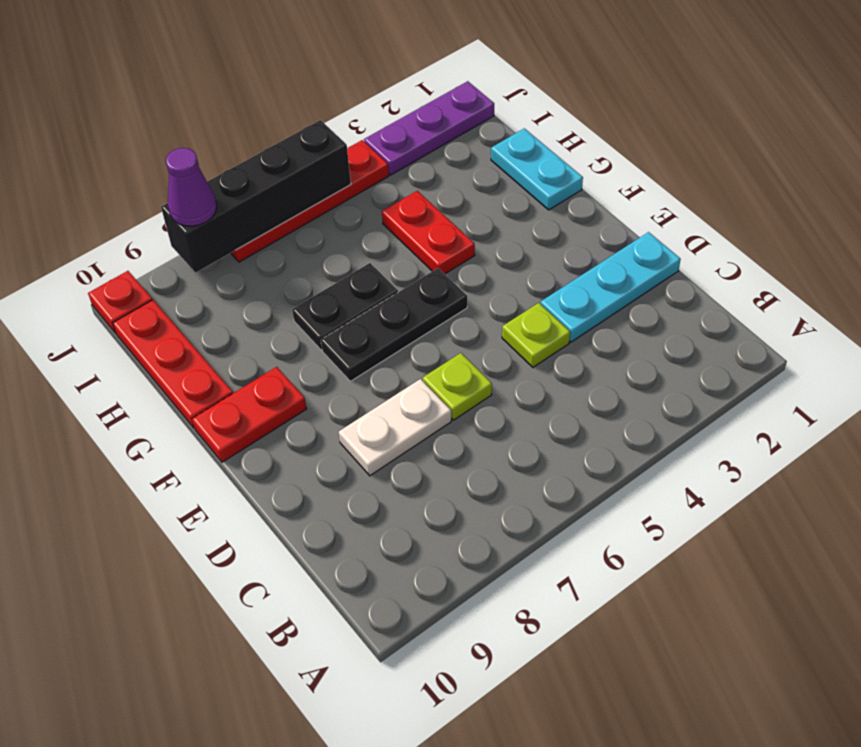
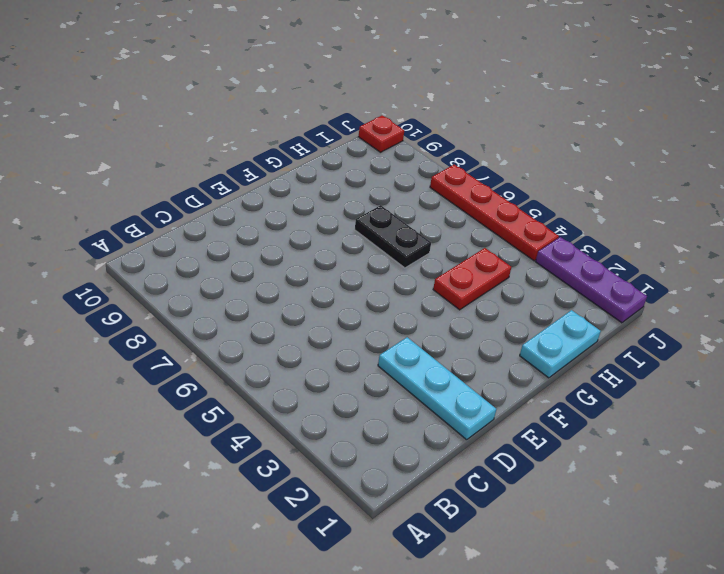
none -> lime 1x1 plate [502,303,570,367]
none -> lime 1x1 plate [423,353,492,420]
none -> white 1x2 plate [339,379,451,476]

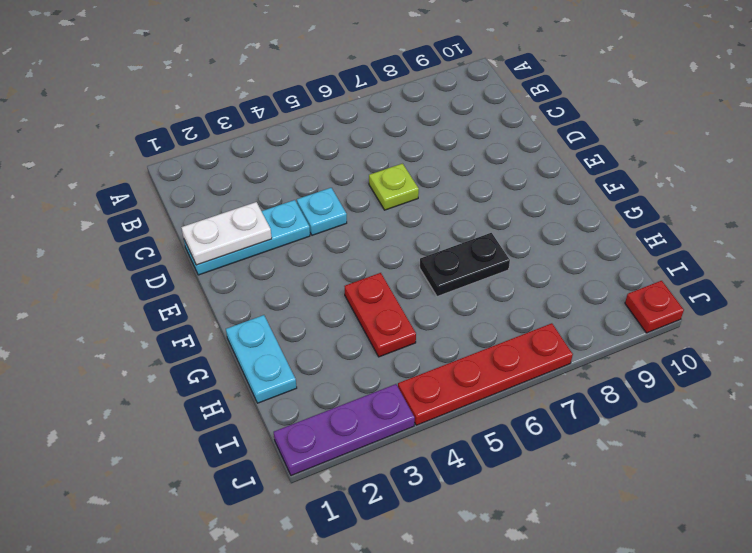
white 1x2 plate [181,202,272,265] -> white 1x2 plate moved to [339,379,451,476]
cyan 1x1 plate [297,188,347,235] -> lime 1x1 plate [502,303,570,367]
none -> black 1x3 plate [321,268,467,381]
none -> red 1x2 plate [192,367,307,462]
none -> red 1x3 plate [113,300,233,428]

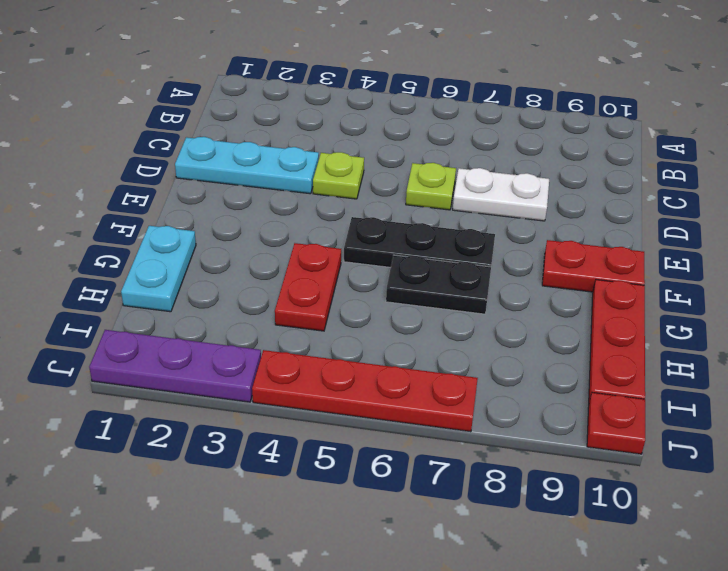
none -> black 1x4 brick [161,120,351,272]
none -> purple 1x1 cone [166,148,217,226]

